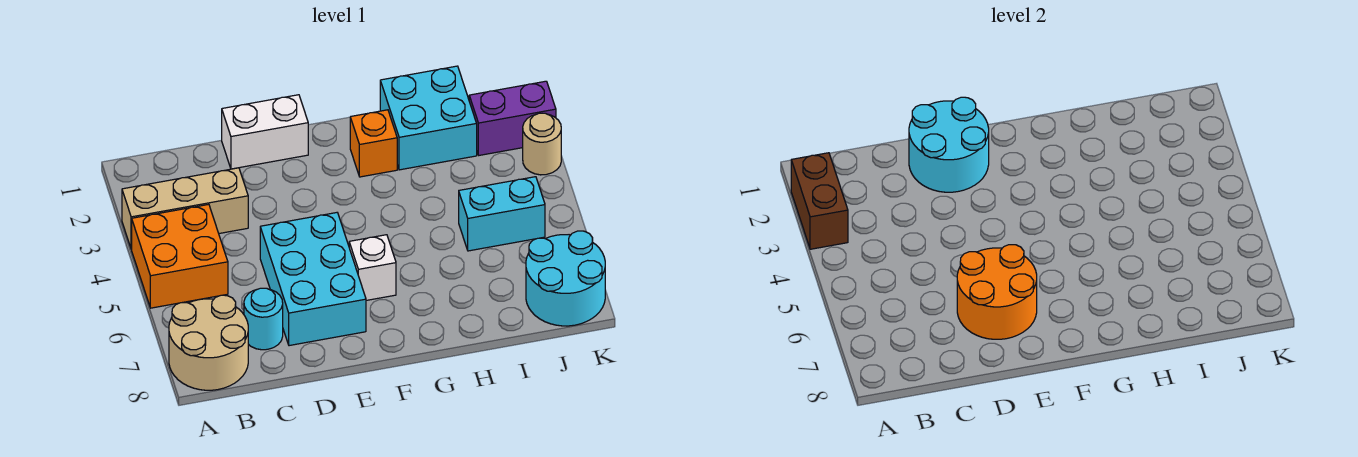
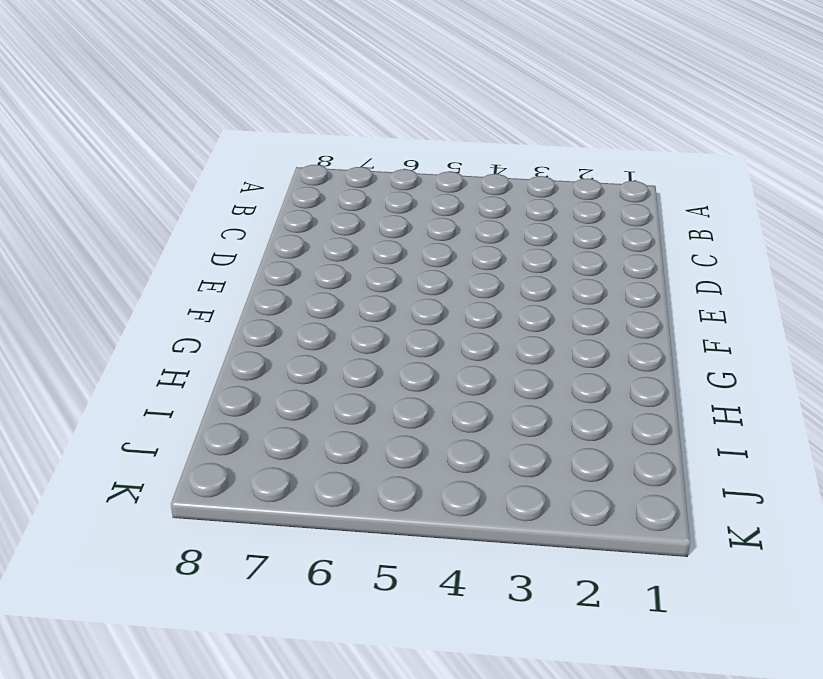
none -> tan 1x3 brick [122,168,248,249]
none -> orange 2x2 brick [132,204,228,308]
none -> tan 2x2 round brick [169,295,248,390]

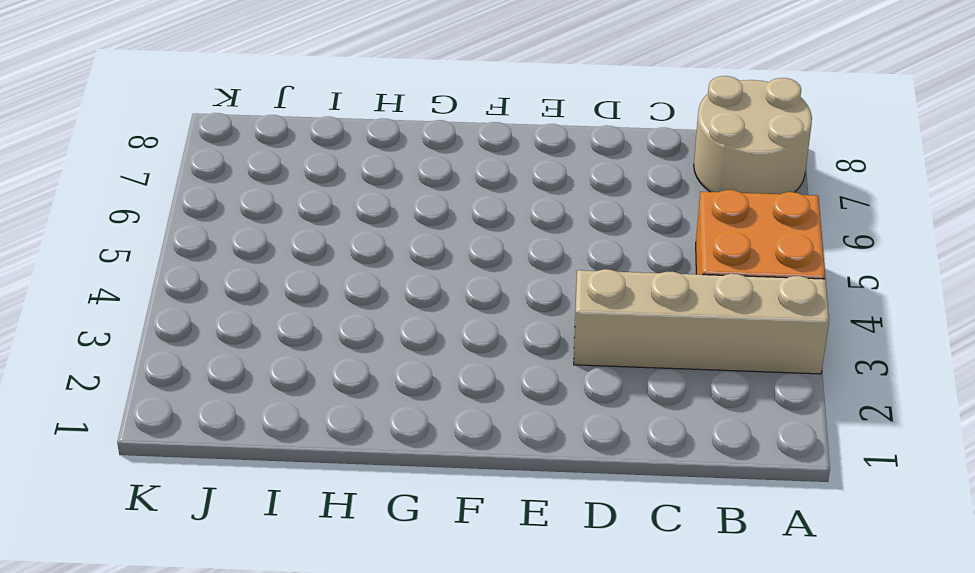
tan 1x4 brick [574,269,829,374] -> tan 1x3 brick [122,168,248,249]
none -> cyan 1x1 round brick [244,288,283,350]
none -> white 1x2 brick [222,95,308,169]
none -> cyan 2x3 brick [260,213,366,346]

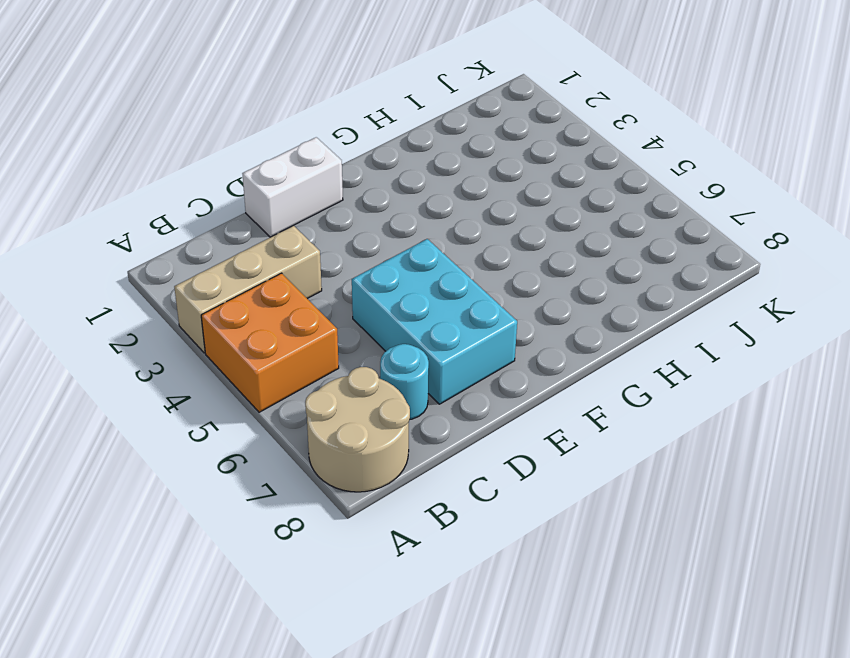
none -> white 1x1 brick [349,235,396,300]
none -> orange 1x1 brick [350,110,397,177]
none -> cyan 2x2 brick [380,66,477,170]

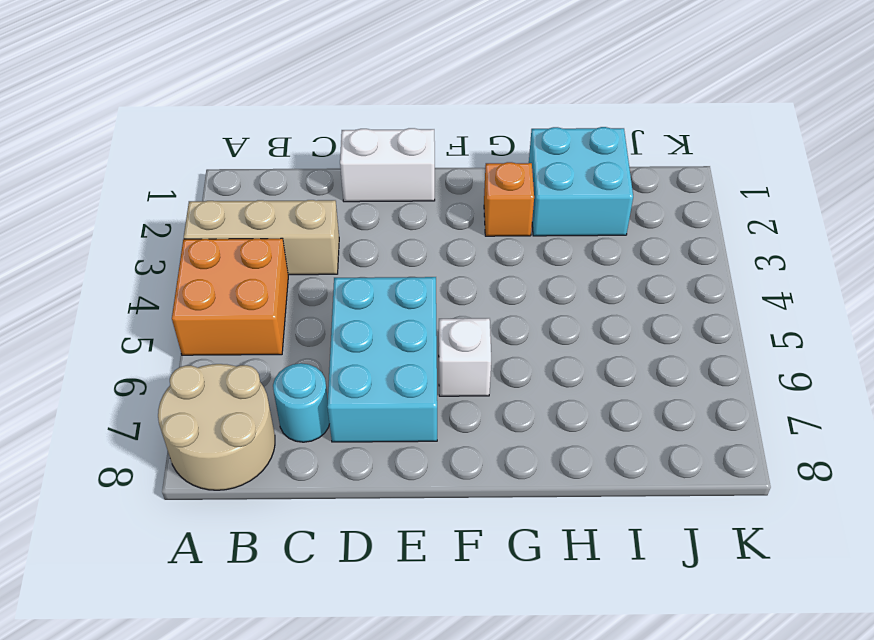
none -> cyan 1x2 brick [459,177,545,251]
none -> purple 1x2 brick [469,81,556,155]
none -> cyan 2x2 round brick [526,231,605,326]

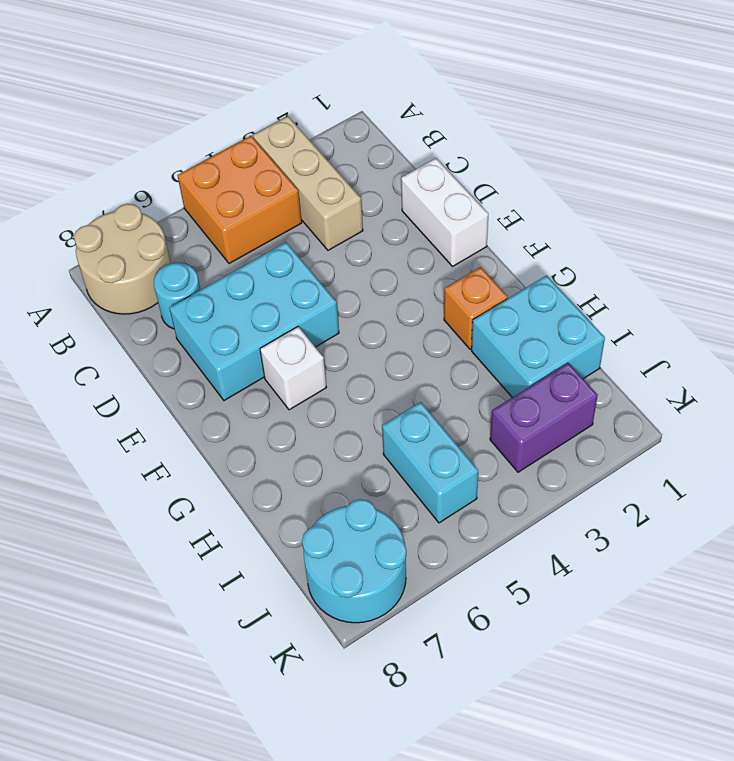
purple 1x2 brick [490,363,598,472] -> purple 1x2 brick turned to [469,81,556,155]
none -> tan 1x1 round brick [523,113,561,175]
none -> brown 1x2 brick [791,153,848,249]
none -> cyan 2x2 round brick [909,97,989,192]

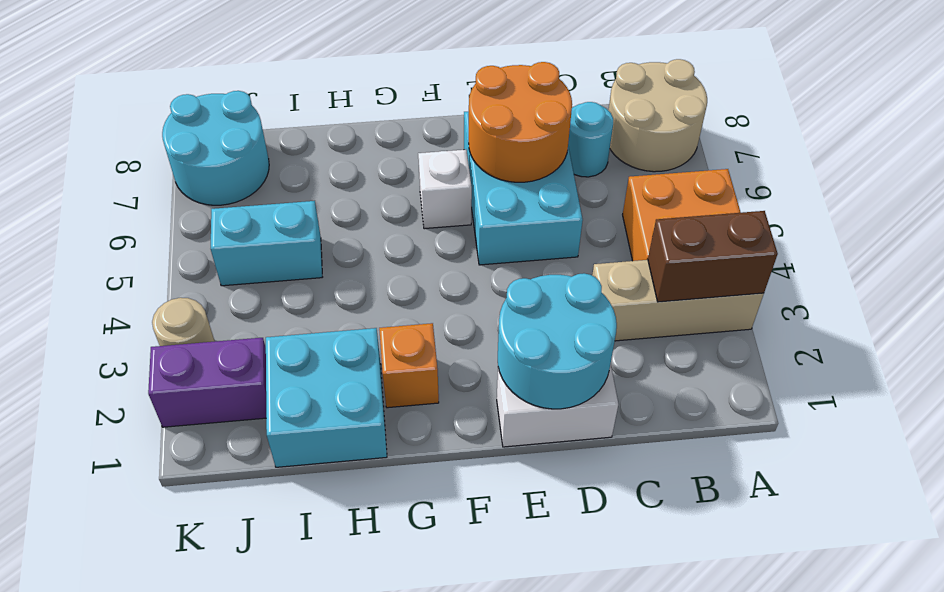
brown 1x2 brick [648,211,778,302] -> brown 1x2 brick turned to [791,153,848,249]

